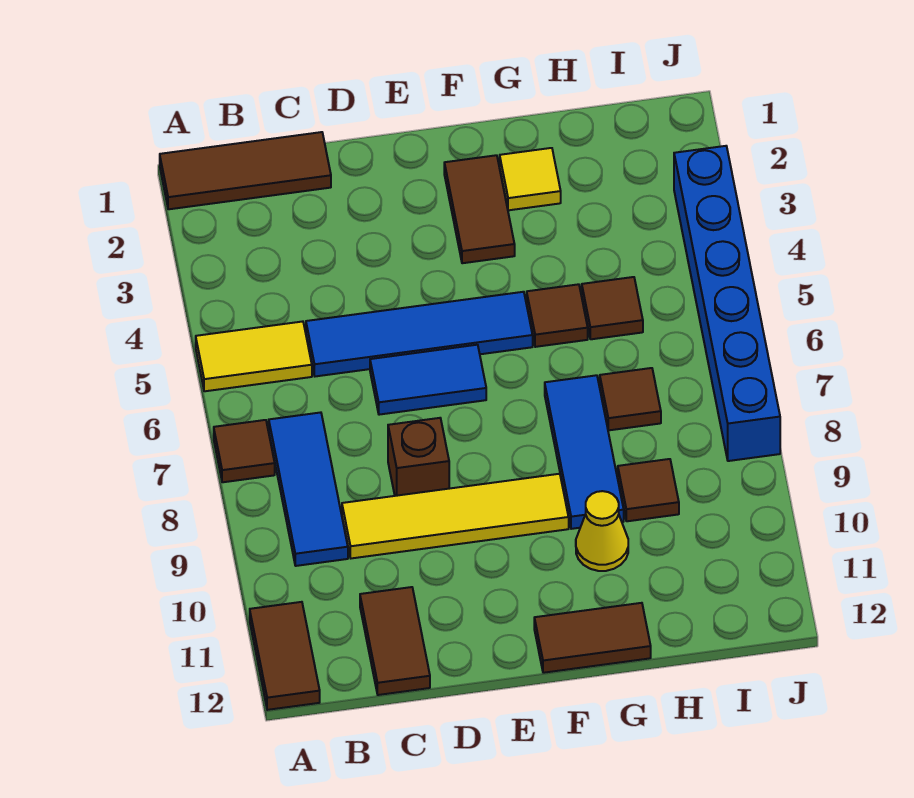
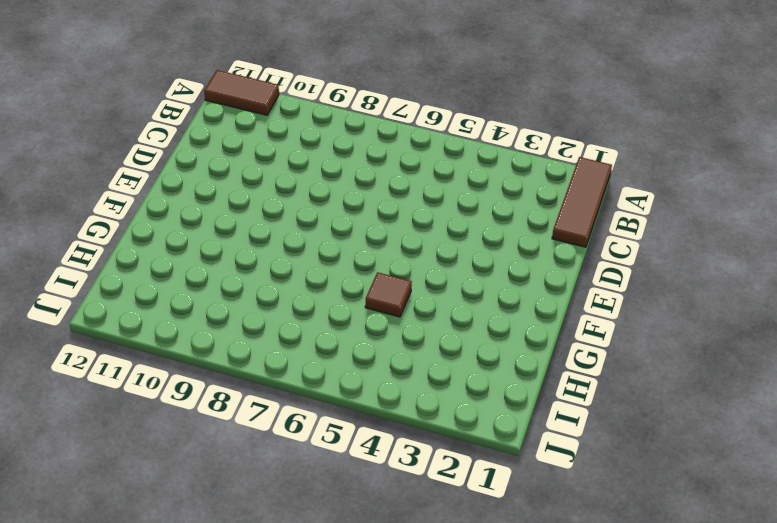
none -> yellow 1x2 tile [196,321,312,391]
none -> brown 1x1 tile [214,420,275,482]
none -> blue 1x3 tile [269,412,348,566]

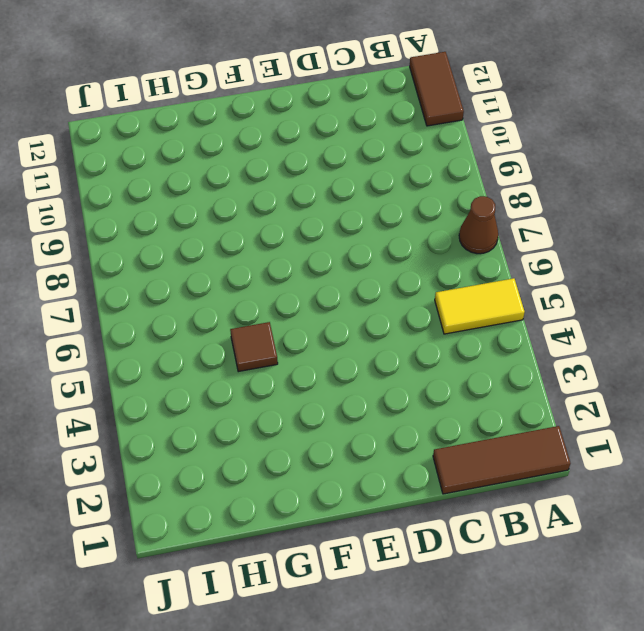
brown 1x1 cone [459,196,498,254] -> brown 1x1 tile [214,420,275,482]
none -> blue 1x3 tile [269,412,348,566]
none -> blue 1x4 tile [306,292,533,376]
none -> yellow 1x4 tile [342,474,569,558]

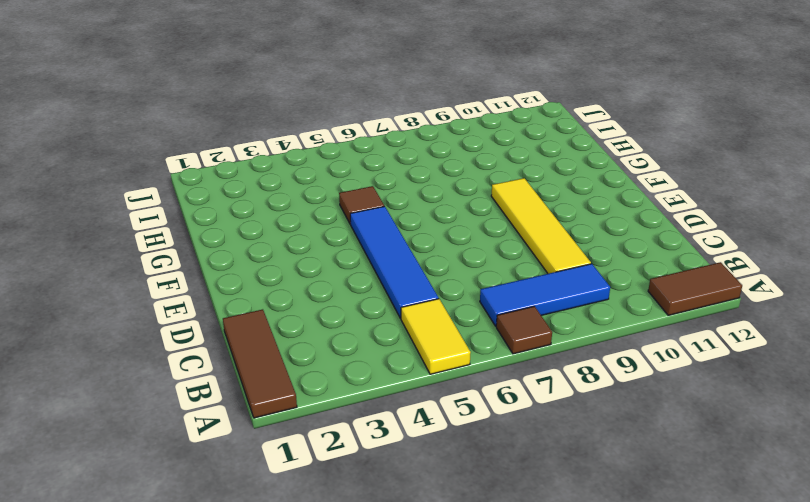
none -> brown 1x2 tile [360,587,430,695]
none -> blue 1x2 tile [370,345,486,415]
none -> brown 1x1 brick [388,418,449,496]

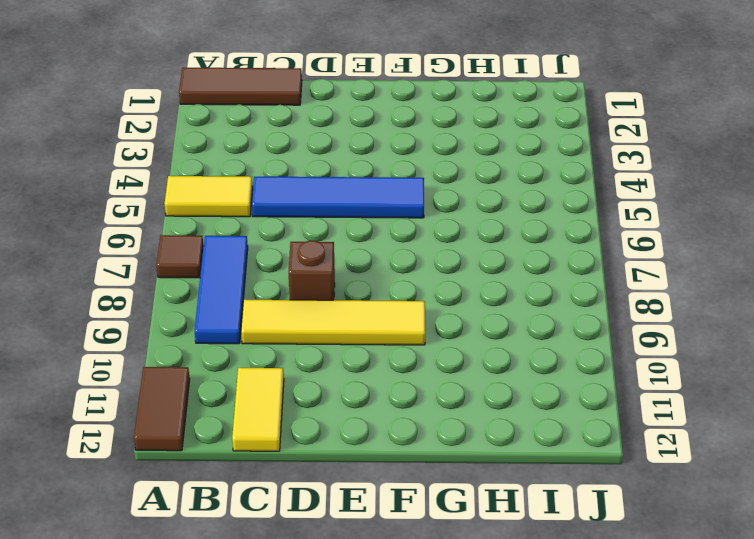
yellow 1x2 tile [232,368,284,451] -> brown 1x2 tile [360,587,430,695]
none -> blue 1x2 tile [370,345,486,415]
none -> brown 1x2 tile [444,155,515,263]
none -> brown 1x2 tile [534,603,651,673]

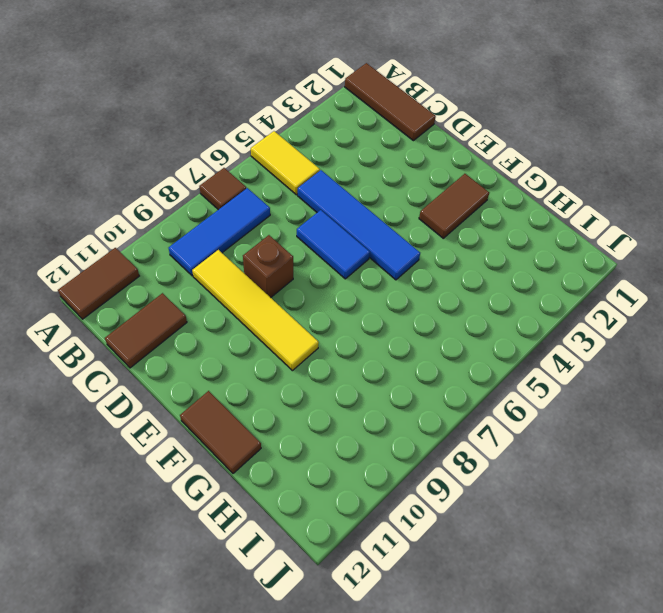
none -> yellow 1x1 tile [500,148,561,210]
none -> brown 1x1 tile [527,284,588,347]
none -> blue 1x3 tile [545,375,624,529]

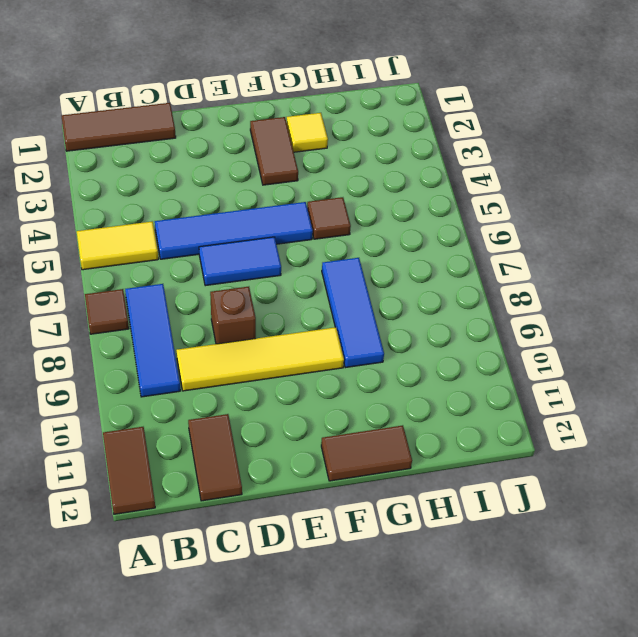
none -> yellow 1x1 cone [576,491,628,571]
none -> brown 1x1 tile [582,277,643,339]
none -> brown 1x1 tile [600,368,661,430]

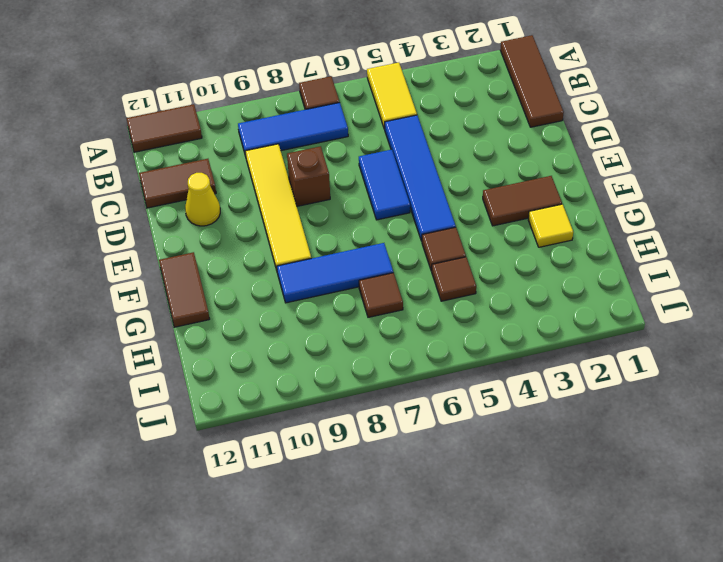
yellow 1x1 cone [185,173,220,226] -> yellow 1x1 cone moved to [576,491,628,571]
none -> brown 1x1 tile [618,459,679,521]
none -> blue 1x6 brick [674,146,780,461]

